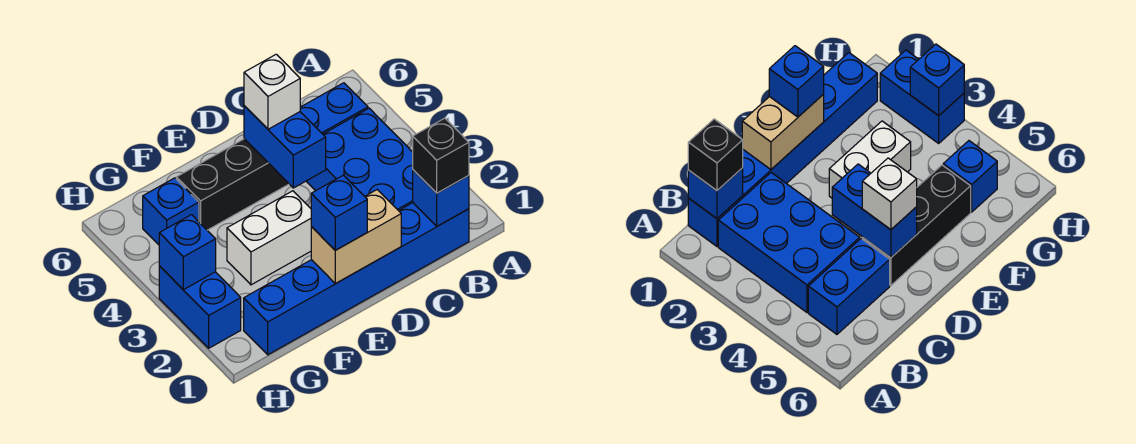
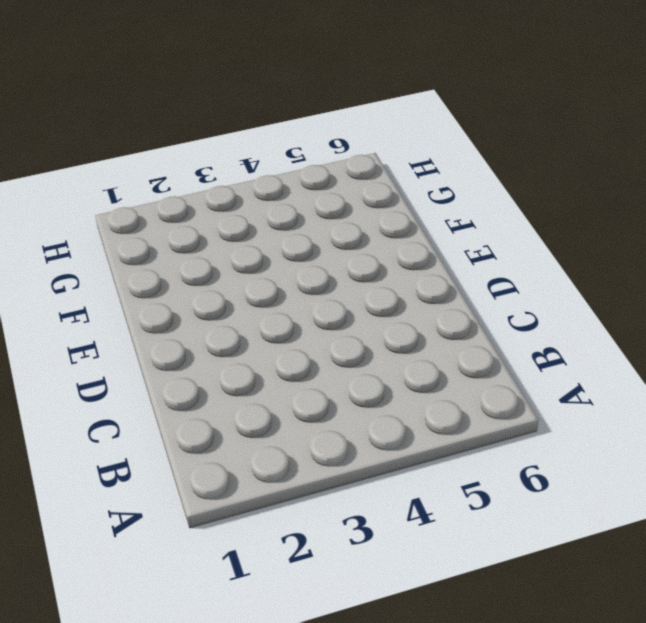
none -> blue 1x6 brick [244,203,469,355]
none -> blue 2x3 brick [306,108,413,211]
none -> blue 1x2 brick [300,83,368,134]

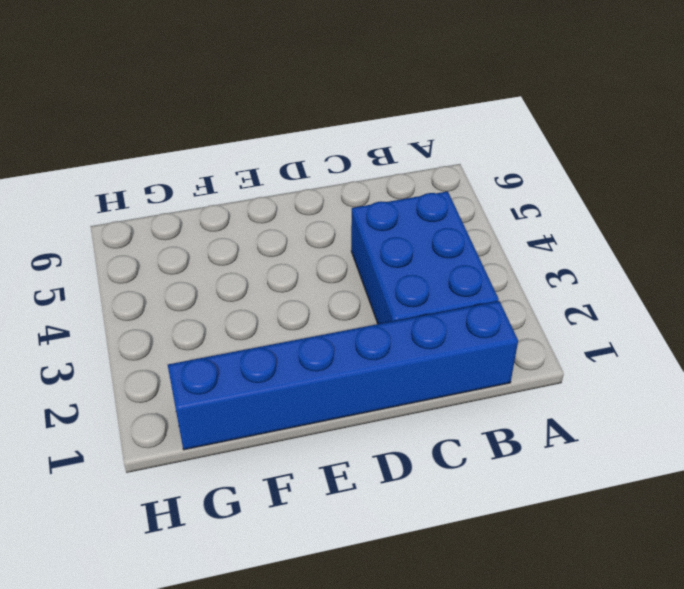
none -> blue 1x2 brick [300,83,368,134]
none -> black 1x3 brick [176,139,289,230]
none -> white 1x2 brick [227,191,311,285]

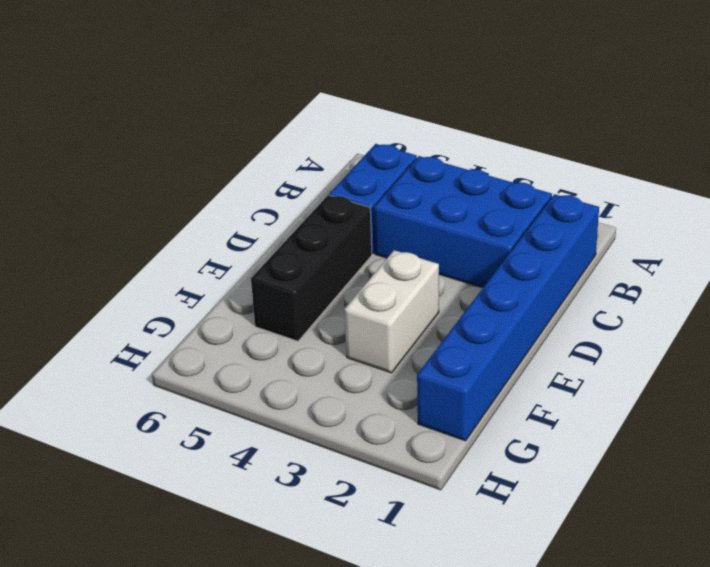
none -> blue 1x1 brick [143,178,199,245]
none -> blue 1x2 brick [159,266,241,348]
none -> blue 1x1 brick [413,170,469,226]

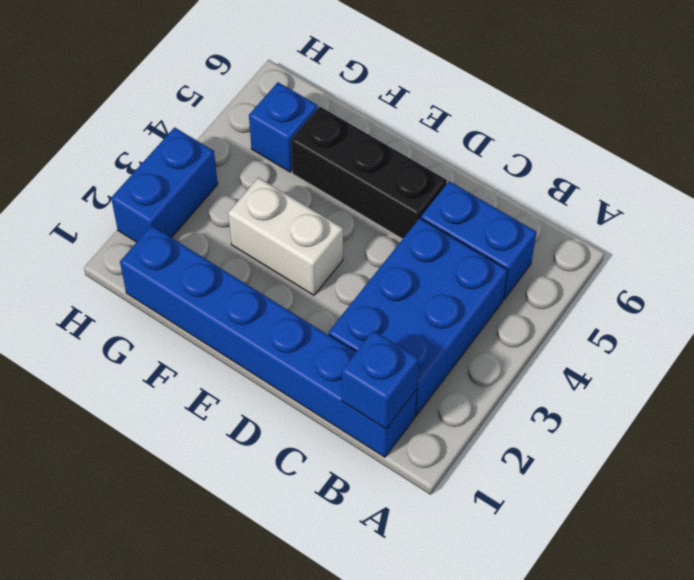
none -> tan 1x2 brick [311,190,401,284]
none -> blue 1x2 brick [244,106,326,188]
none -> blue 1x1 brick [159,215,216,290]

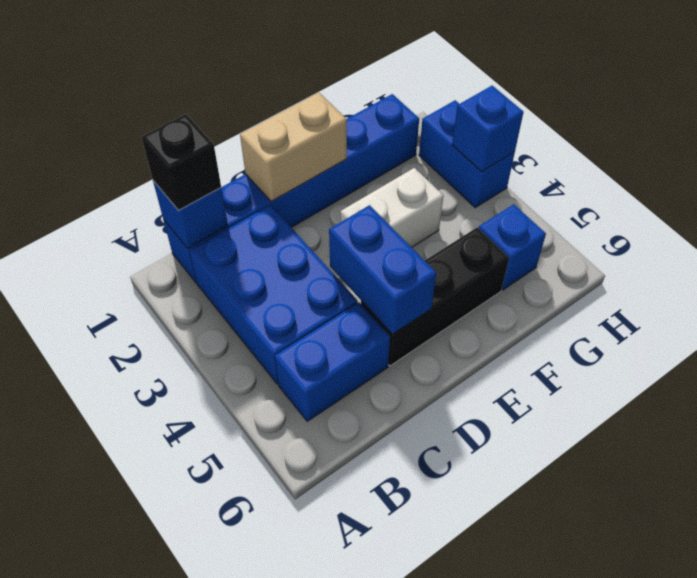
none -> white 1x1 brick [244,54,300,129]
none -> blue 1x1 brick [311,175,367,250]

